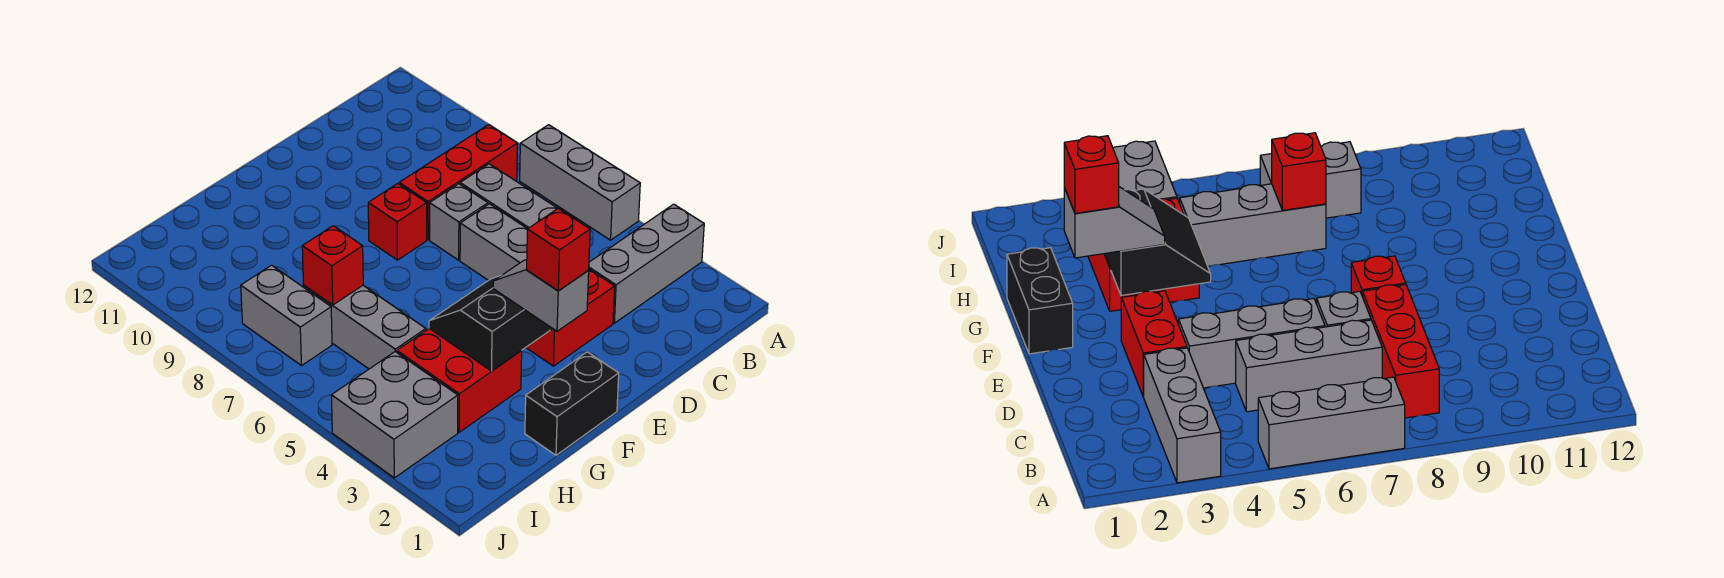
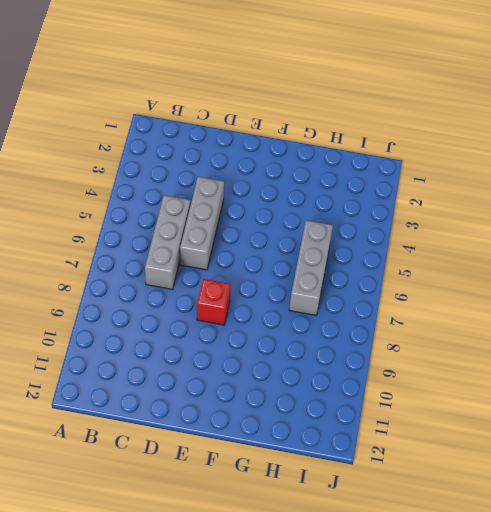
none -> grey 1x3 brick [589,204,704,323]
none -> grey 1x3 brick [520,125,640,240]
none -> red 1x3 brick [399,125,518,240]

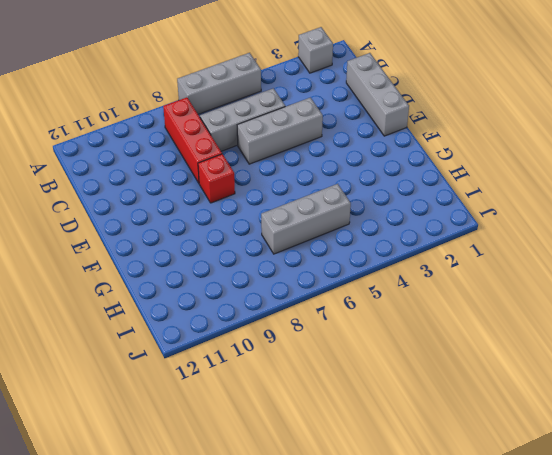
grey 1x1 brick [298,27,333,73] -> grey 1x1 brick moved to [430,184,488,260]
grey 1x3 brick [346,53,409,136] -> grey 1x3 brick moved to [589,204,704,323]
none -> red 1x2 brick [526,269,615,366]
none -> black 1x2 brick [525,352,619,455]
none -> red 2x2 brick [397,329,522,432]

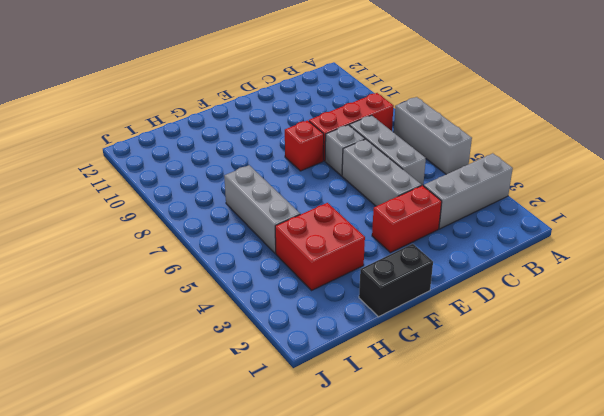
none -> grey 2x2 brick [331,352,458,478]
none -> grey 1x2 brick [241,265,332,366]
none -> black 2x2 slope [429,276,552,371]

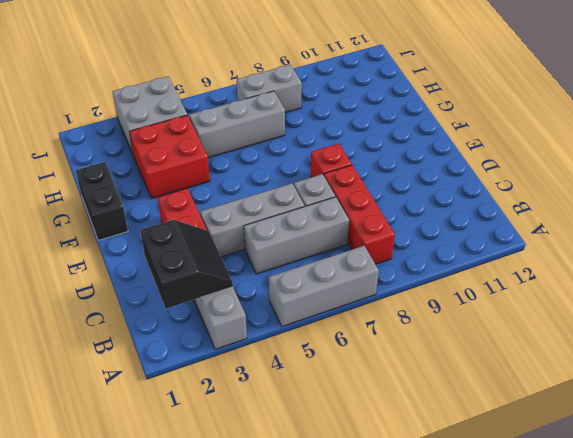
black 2x2 slope [140,220,233,309] -> black 2x2 slope moved to [429,276,552,371]
none -> red 1x1 brick [302,226,363,305]
none -> grey 1x2 slope [493,260,589,331]
none -> red 1x1 brick [527,209,590,291]

